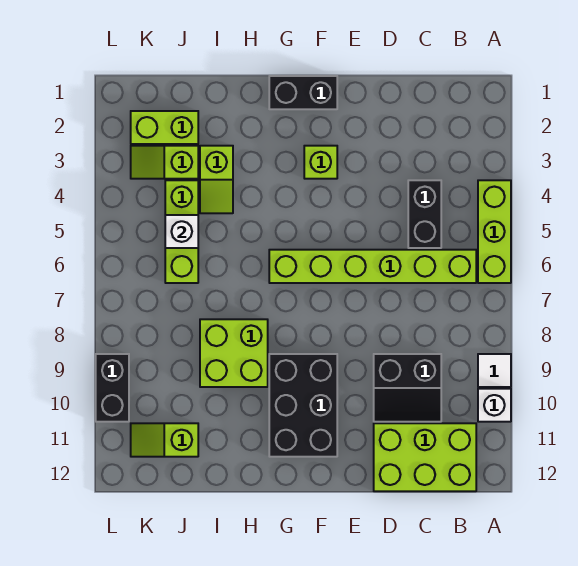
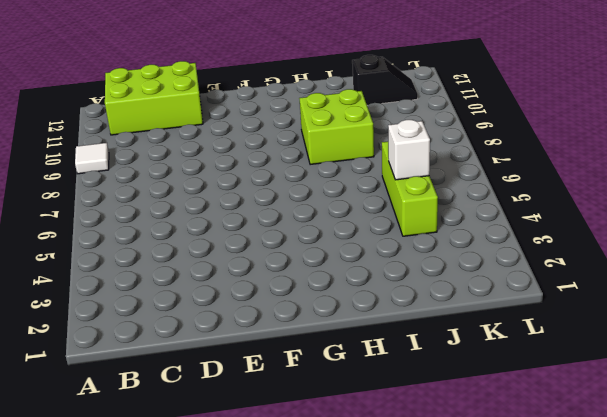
black 1x2 slope [352,55,418,105] -> lime 1x2 slope [131,423,198,457]
none -> lime 1x3 brick [478,180,511,283]
none -> white 1x1 brick [478,389,511,422]
none -> lime 1x6 brick [269,250,476,283]

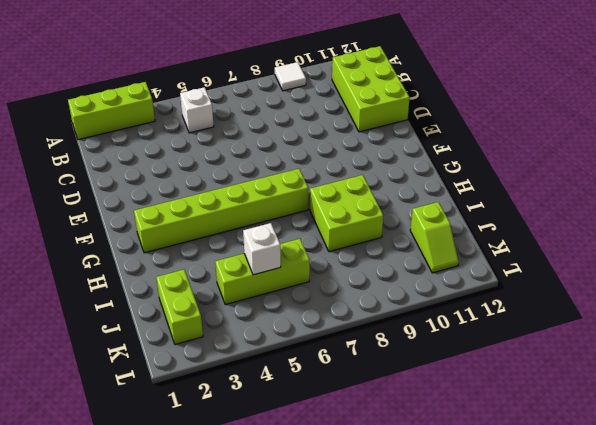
lime 1x3 brick [68,82,155,140] -> lime 1x3 brick moved to [478,180,511,283]
white 1x1 brick [180,87,214,133] -> white 1x1 brick moved to [478,389,511,422]
lime 1x6 brick [134,169,308,253] -> lime 1x6 brick turned to [269,250,476,283]
none -> black 1x2 brick [408,180,441,248]
none -> black 2x2 slope [374,354,441,422]
none -> black 1x2 brick [269,76,337,109]

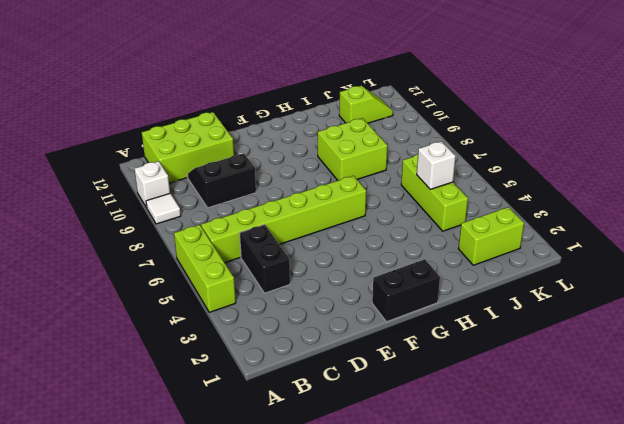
none -> lime 1x1 brick [304,146,337,179]
none -> black 2x3 brick [269,354,337,457]
none -> lime 1x2 slope [200,146,233,213]

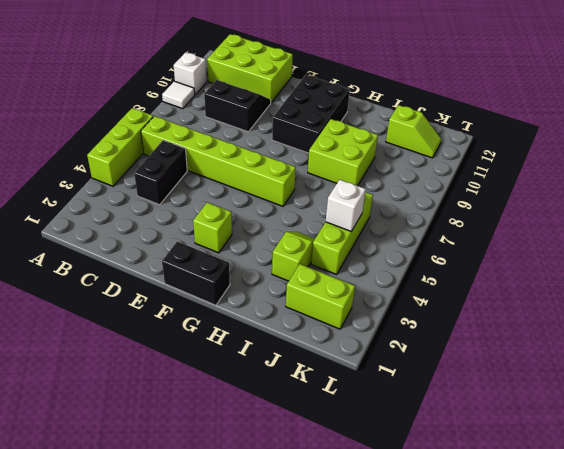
none -> lime 1x2 slope [131,146,198,179]
none -> black 1x2 brick [96,354,129,422]

